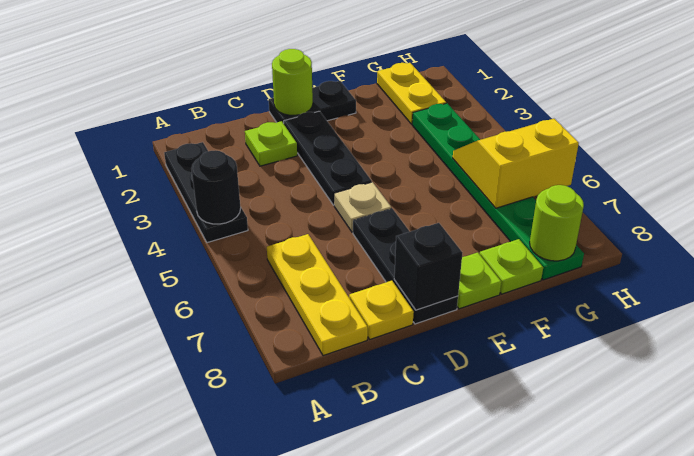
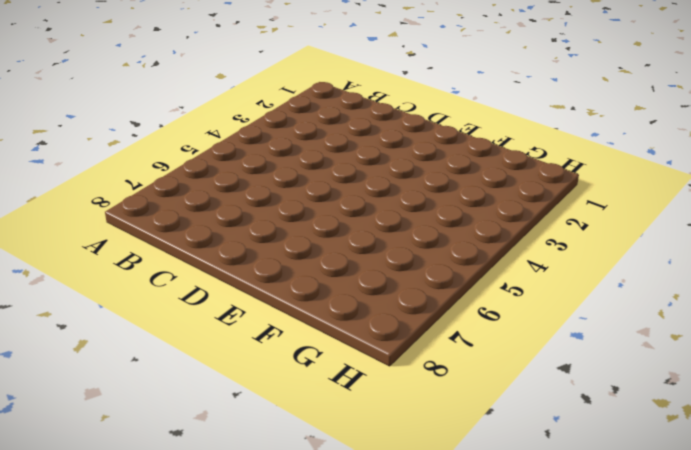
none -> black 1x3 plate [164,142,248,243]
none -> yellow 1x3 plate [267,234,368,356]
none -> lime 1x1 plate [245,121,297,166]

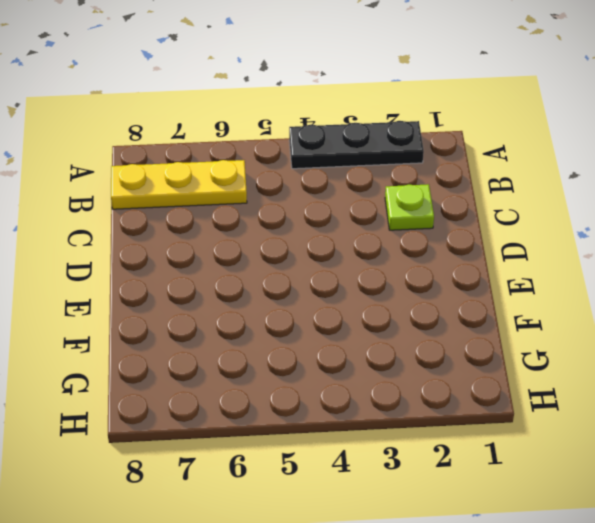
none -> yellow 1x1 plate [349,281,414,339]
none -> black 1x2 plate [269,81,356,124]
none -> black 1x3 plate [284,111,372,205]

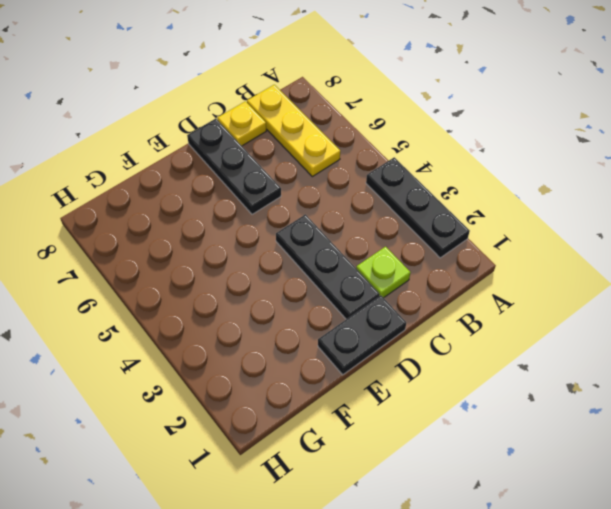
none -> tan 1x1 plate [334,182,391,232]
none -> lime 1x1 plate [457,253,501,309]
none -> lime 1x1 plate [480,239,543,294]

